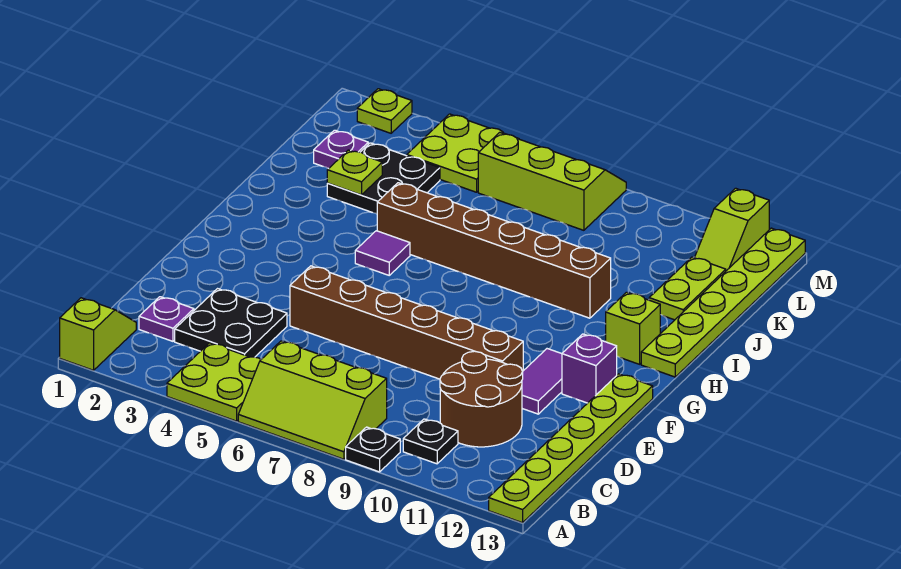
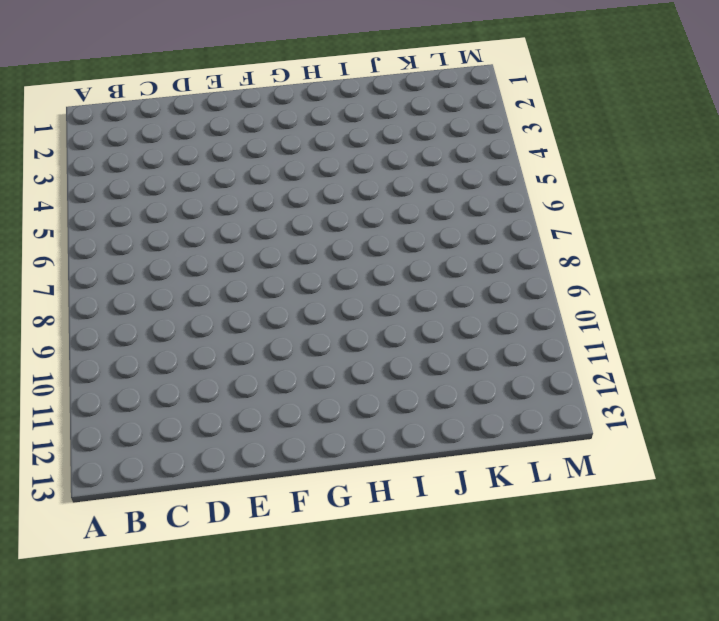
none -> lime 1x2 slope [60,298,136,370]
none -> lime 2x2 plate [167,343,261,421]
none -> lime 2x3 slope [238,341,387,459]

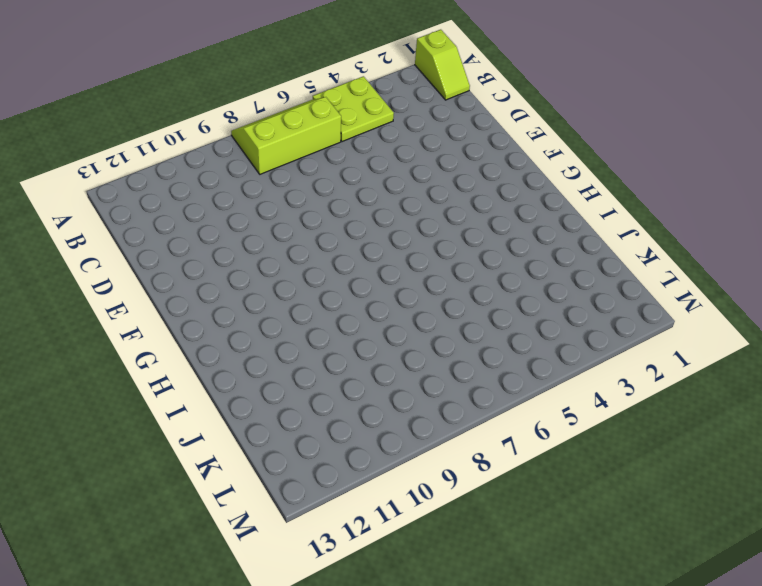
none -> black 1x1 plate [346,427,400,472]
none -> lime 1x6 plate [489,374,653,523]
none -> black 1x1 plate [403,419,458,464]

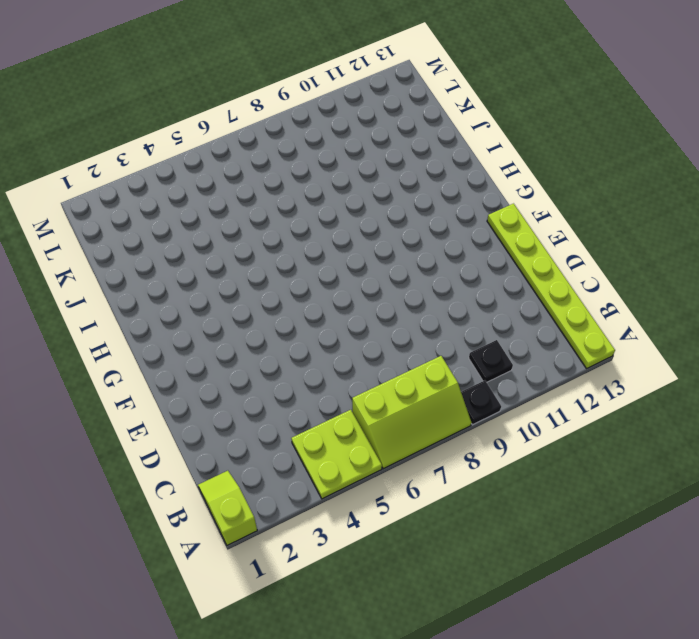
none -> purple 1x1 plate [139,297,194,341]
none -> black 2x2 plate [175,289,287,357]
none -> brown 2x2 round brick [440,351,523,447]

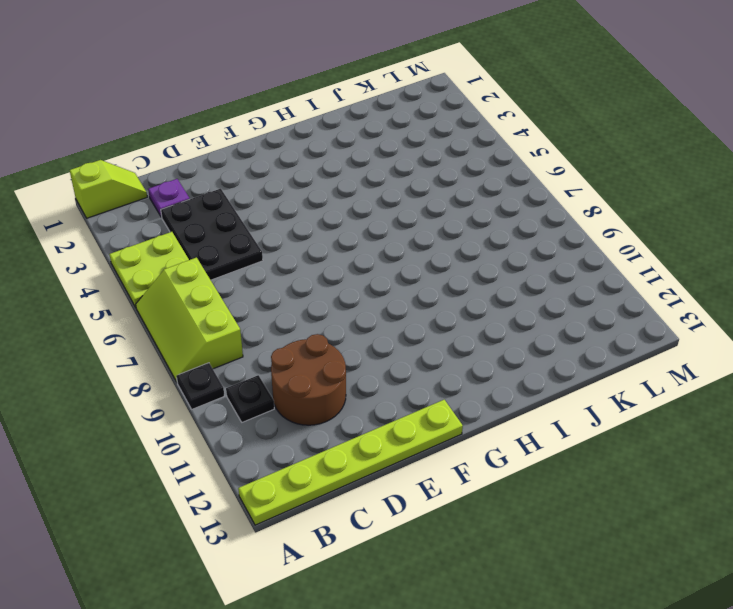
black 2x3 plate [161,189,263,280] -> black 2x2 plate [175,289,287,357]
none -> brown 1x6 brick [290,266,523,379]
none -> purple 1x2 tile [522,349,562,414]
none -> purple 1x1 brick [562,334,617,403]

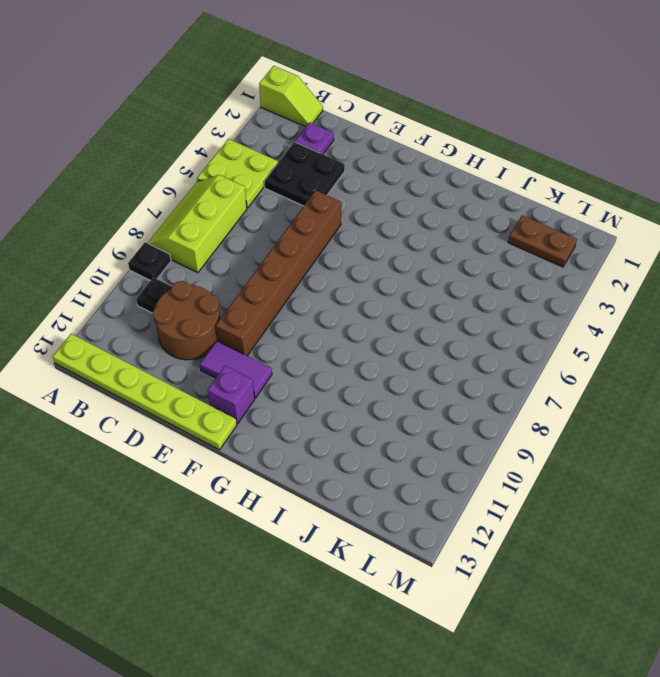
brown 1x2 plate [508,215,577,267] -> purple 1x1 plate [314,130,368,169]
none -> purple 1x1 tile [355,231,410,275]
none -> lime 1x1 brick [606,292,660,364]
none -> lime 1x6 plate [641,228,805,377]

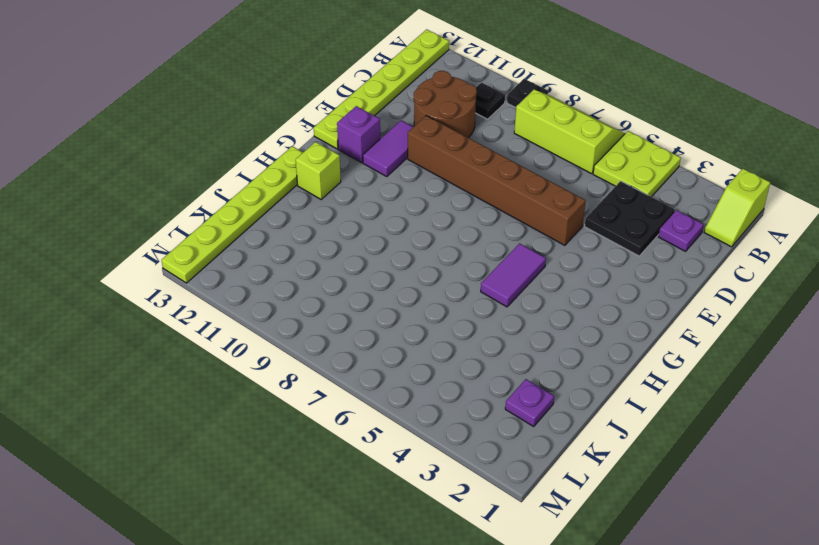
purple 1x2 tile [481,244,546,307] -> purple 1x1 tile [355,231,410,275]
none -> brown 1x6 brick [377,183,611,318]
none -> black 2x2 plate [327,143,440,214]
none -> lime 1x2 plate [649,257,726,320]

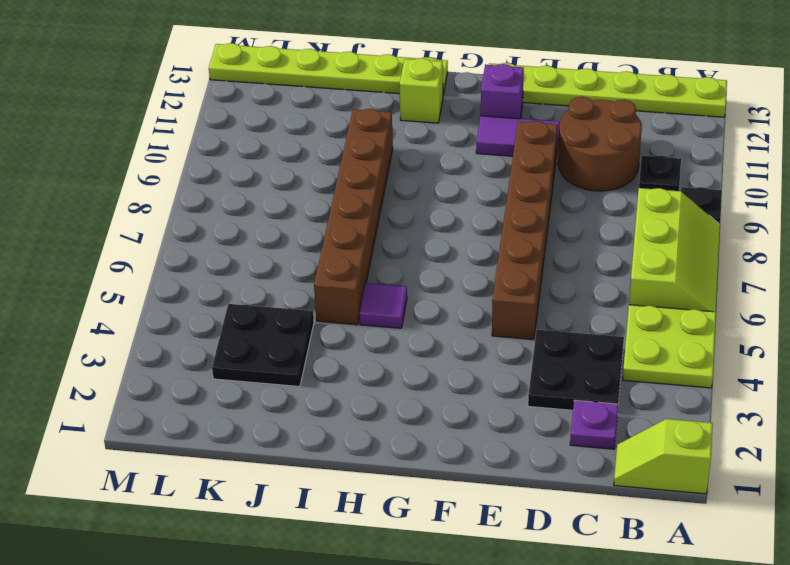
none -> lime 1x2 plate [649,257,726,320]
none -> purple 1x1 plate [314,130,368,169]
none -> lime 2x2 plate [407,114,519,192]

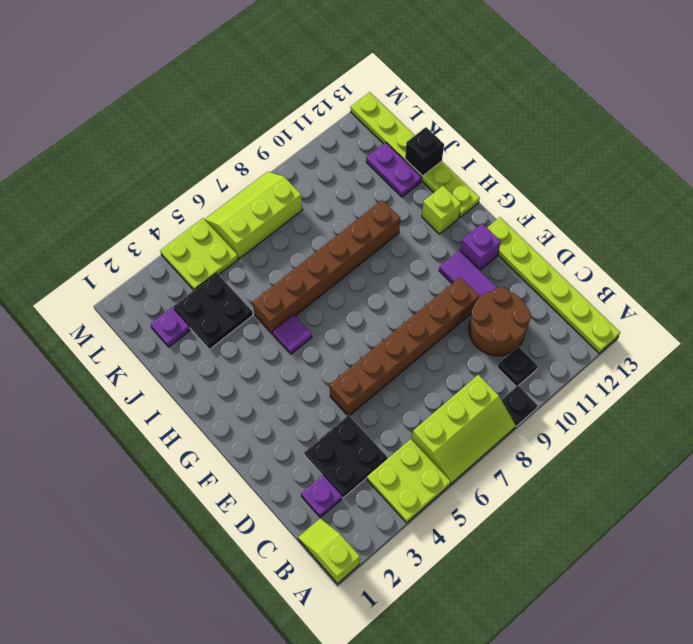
purple 1x2 plate [366,142,422,197] -> lime 1x2 plate [649,257,726,320]
black 1x1 brick [405,127,444,176] -> none
none -> lime 1x2 slope [695,188,769,271]
none -> lime 1x1 plate [357,89,412,133]
none -> lime 1x1 plate [327,150,382,195]

